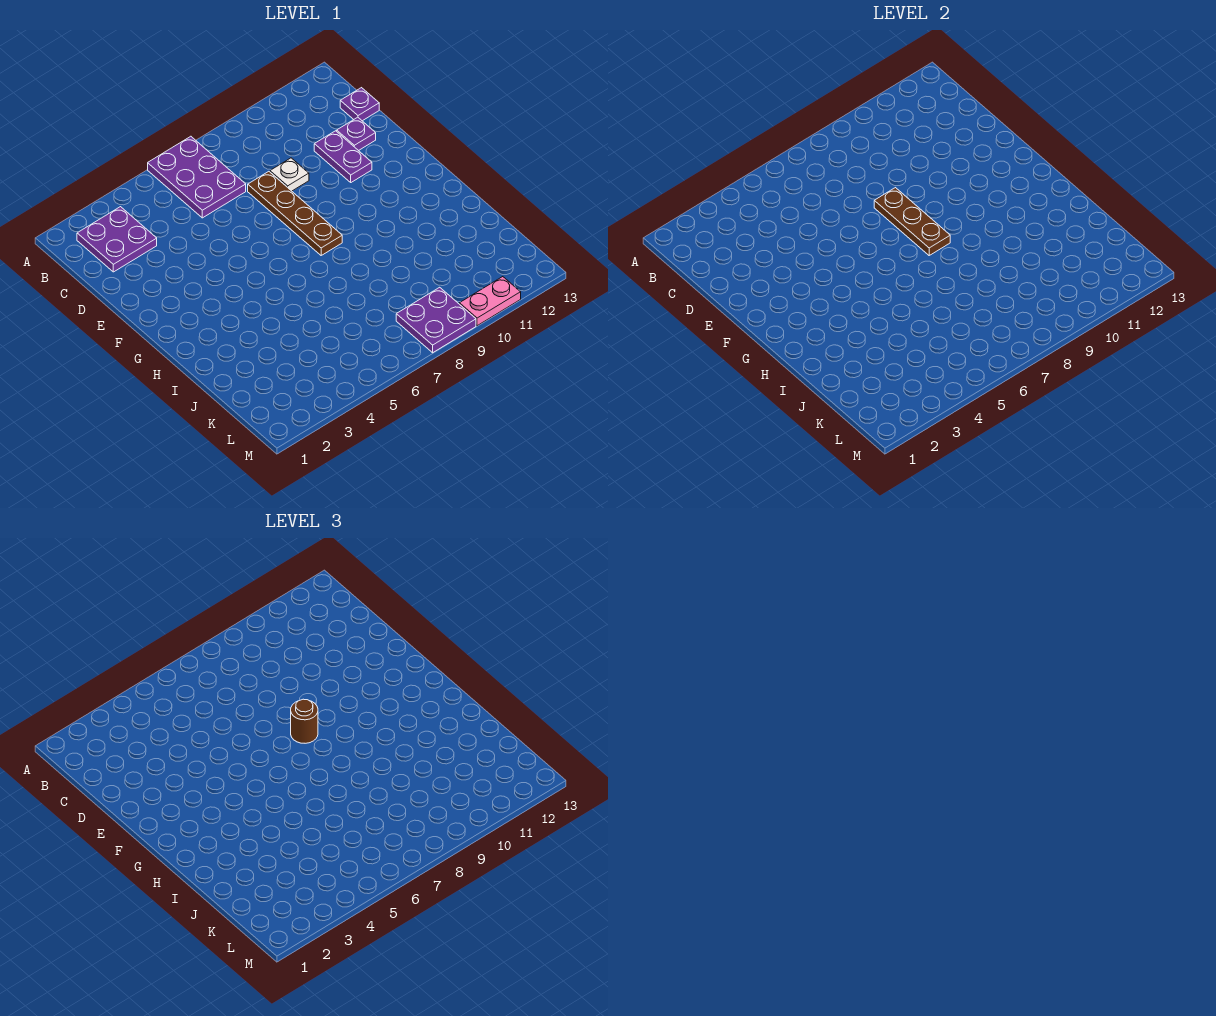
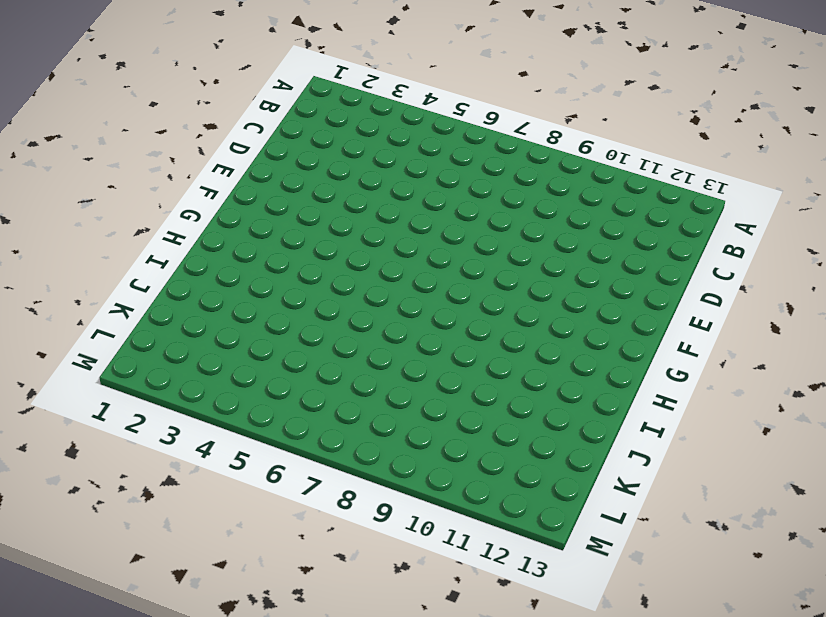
none -> purple 2x3 plate [148,136,246,218]
none -> purple 2x2 plate [77,207,157,272]

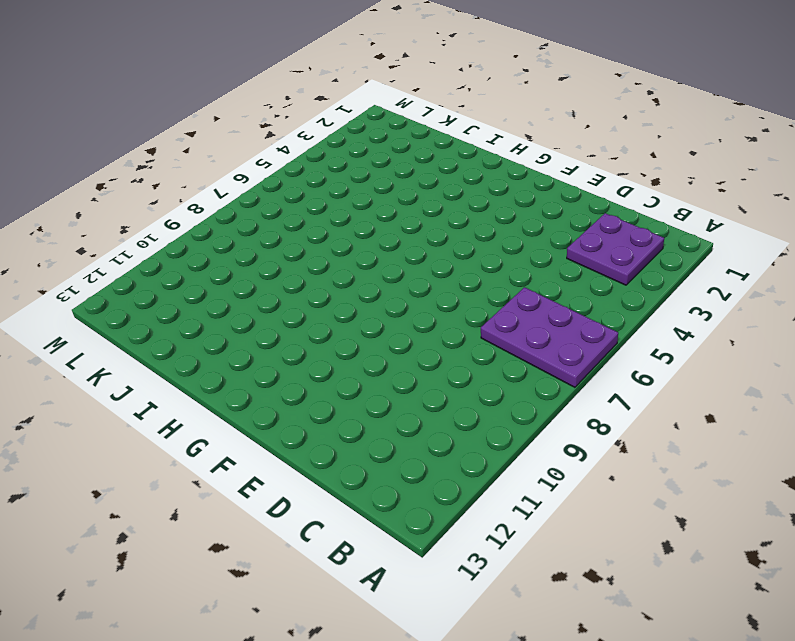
none -> purple 1x1 plate [340,88,379,121]
none -> brown 1x4 plate [248,172,342,255]

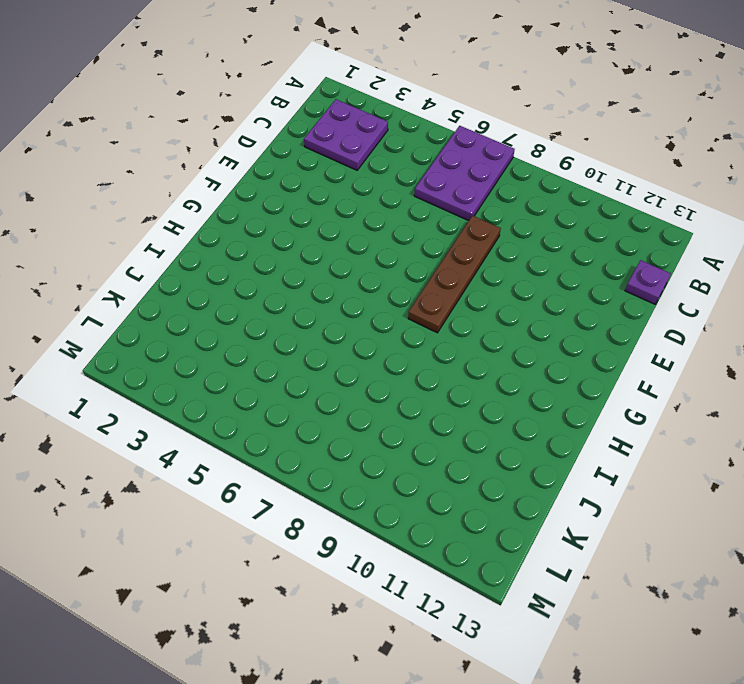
none -> white 1x1 plate [270,158,309,191]
none -> purple 1x2 plate [314,131,372,182]

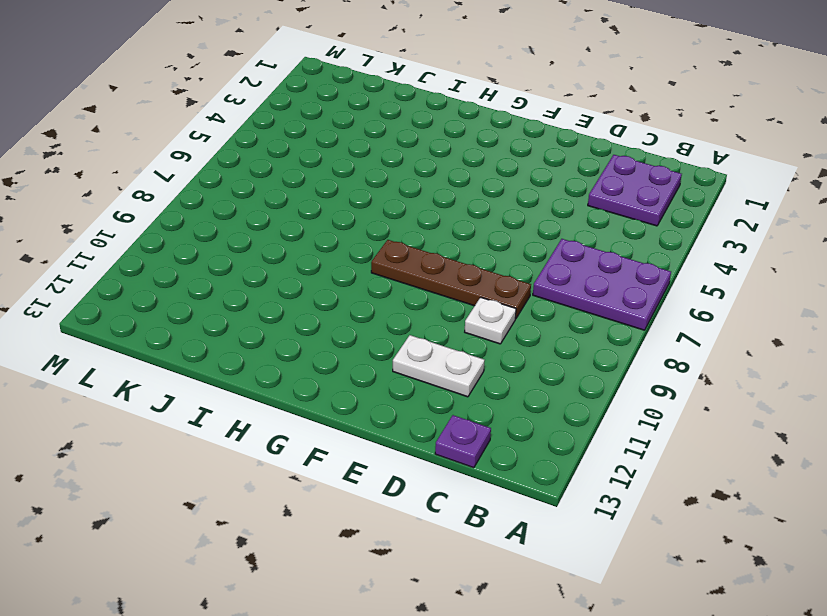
white 1x2 plate [393,335,485,397] -> purple 1x2 plate [314,131,372,182]
none -> purple 1x1 plate [337,117,376,151]
none -> purple 2x2 plate [396,287,476,353]

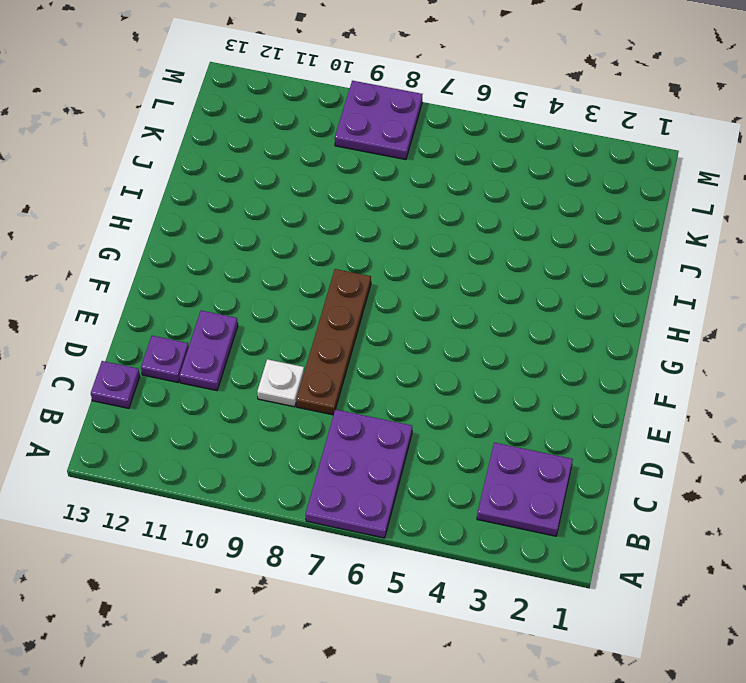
none -> pink 1x2 plate [459,277,521,326]
none -> brown 1x3 plate [874,188,950,255]

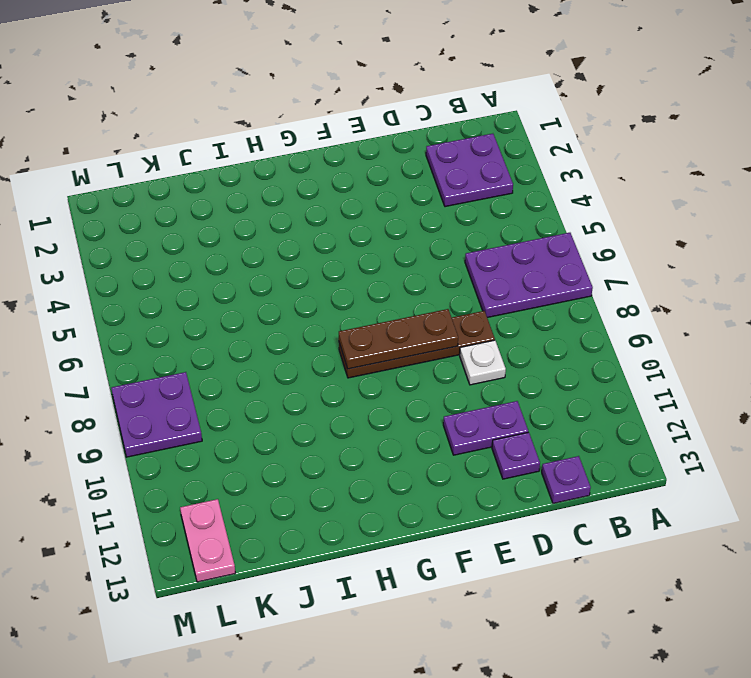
pink 1x2 plate [180,499,235,582] -> pink 1x2 plate moved to [459,277,521,326]
none -> brown 1x1 round brick [291,699,318,743]

